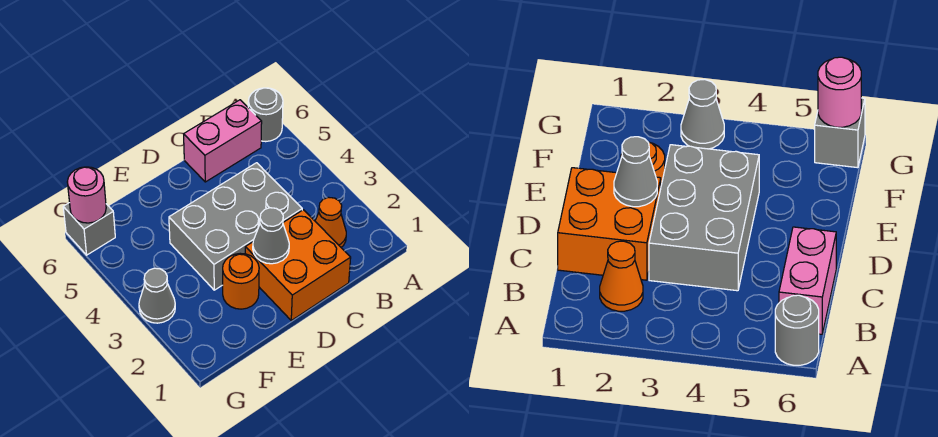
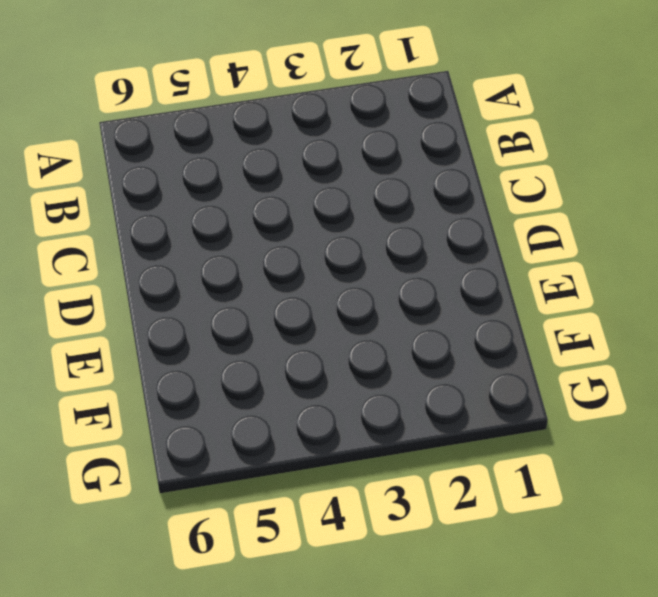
none -> grey 1x1 round brick [248,88,283,142]
none -> orange 1x1 cone [315,197,346,247]

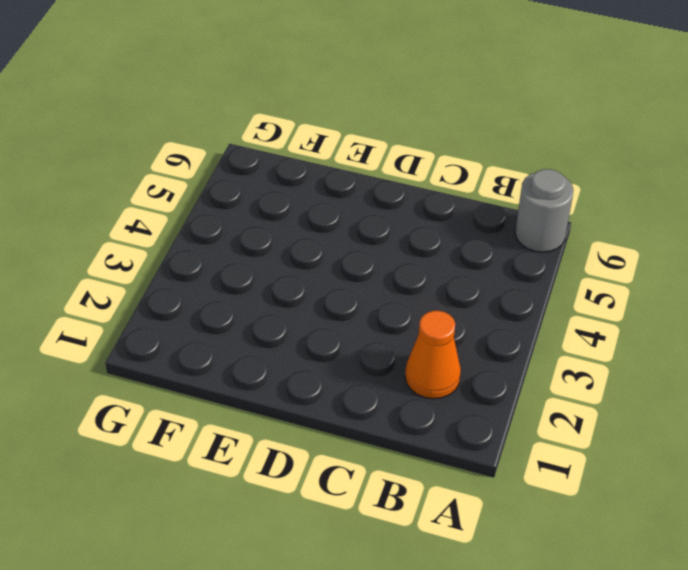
none -> pink 1x2 brick [184,100,262,182]
none -> orange 2x2 brick [245,210,351,320]

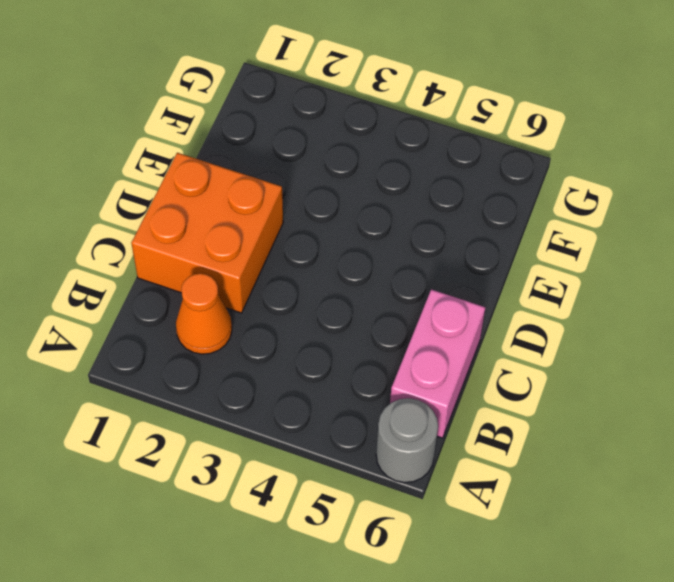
none -> grey 2x3 brick [169,163,302,290]
none -> orange 1x1 round brick [223,253,259,309]

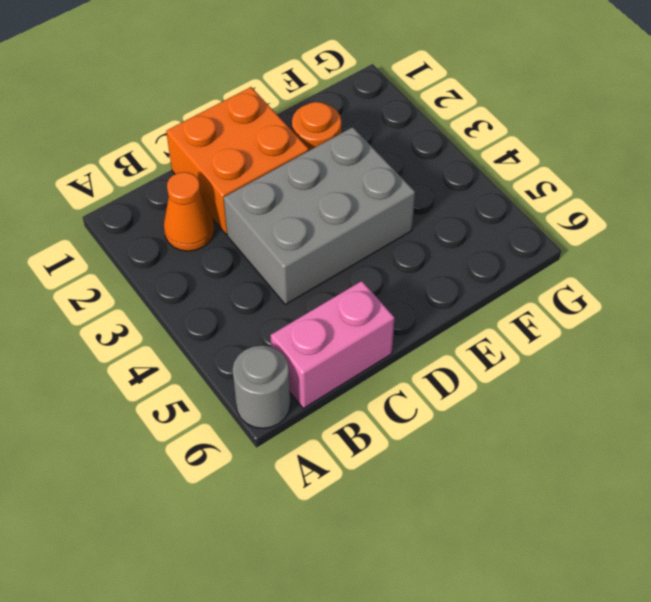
none -> grey 1x1 cone [139,268,175,323]
none -> grey 1x1 brick [63,203,115,255]

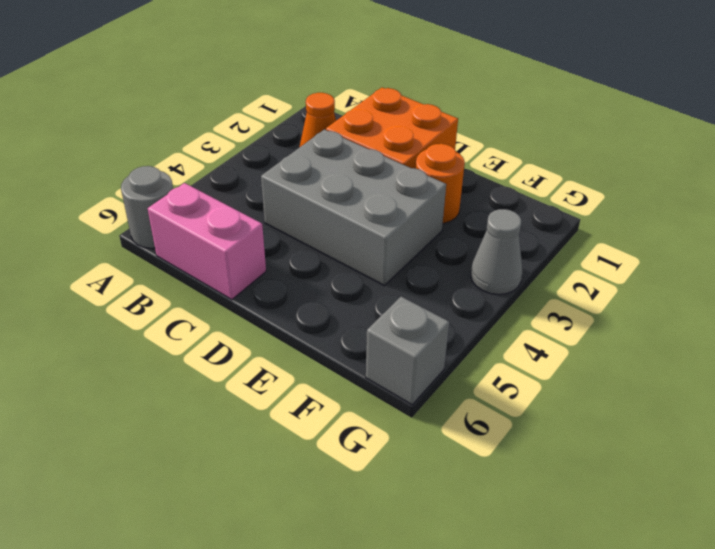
none -> grey 1x1 cone [253,208,289,264]
none -> pink 1x1 round brick [67,167,106,223]

